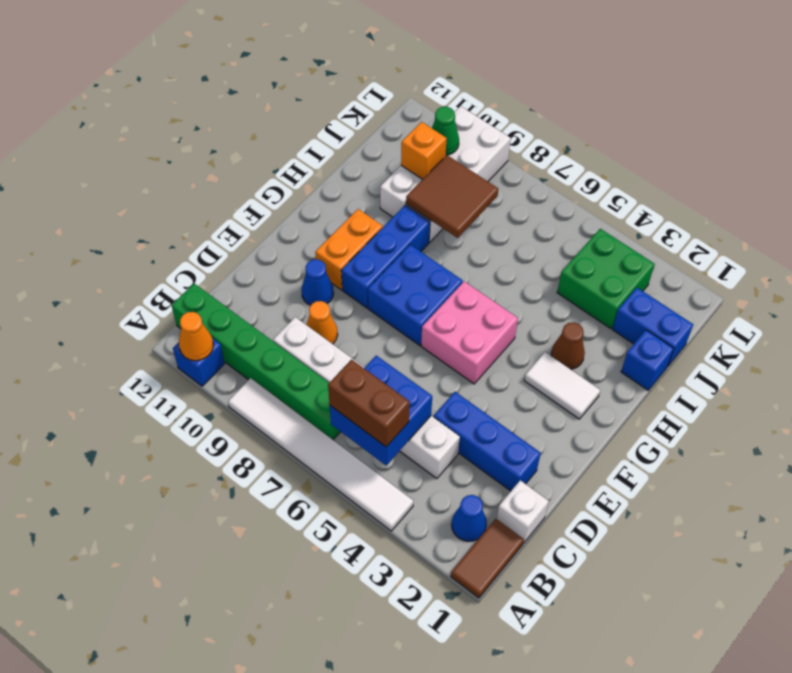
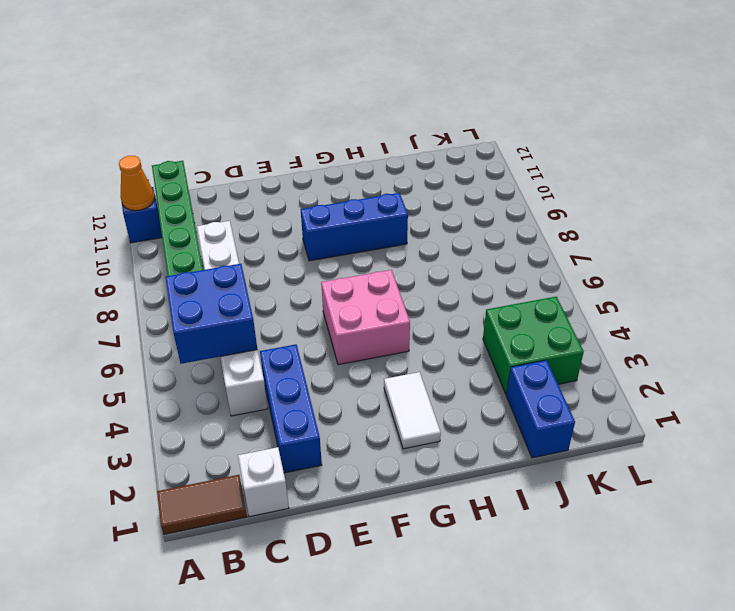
none -> white 1x6 tile [228,378,414,531]
none -> blue 1x1 cone [452,495,487,541]
none -> orange 1x1 cone [306,301,338,344]

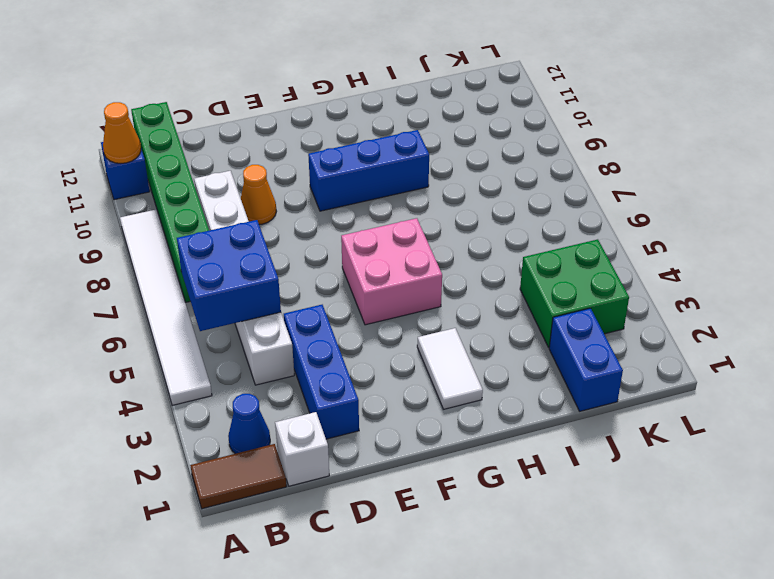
none -> blue 1x1 cone [301,259,334,305]
none -> blue 2x2 brick [368,245,463,345]
none -> orange 1x2 brick [315,209,383,290]

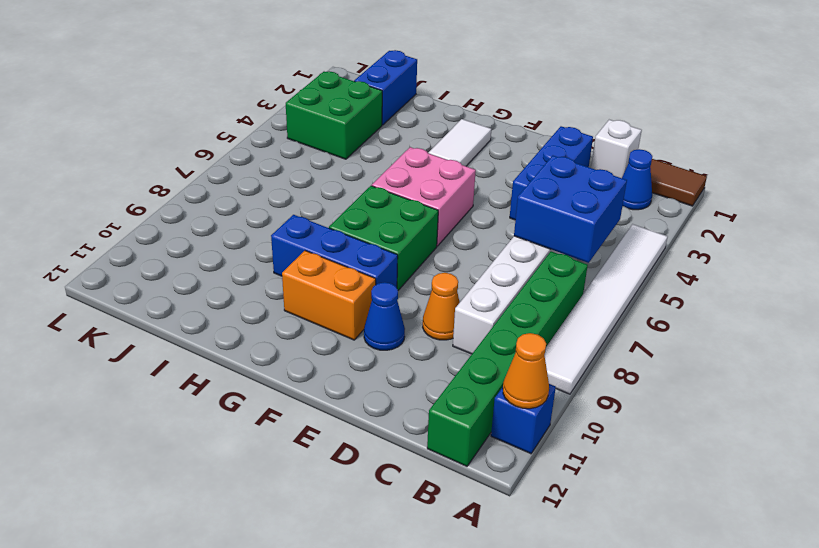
green 2x2 brick [329,186,438,290] -> blue 2x2 brick [368,245,463,345]
none -> brown 1x1 cone [551,322,585,369]
none -> blue 1x1 brick [621,330,674,390]
none -> white 2x4 brick [380,106,511,242]

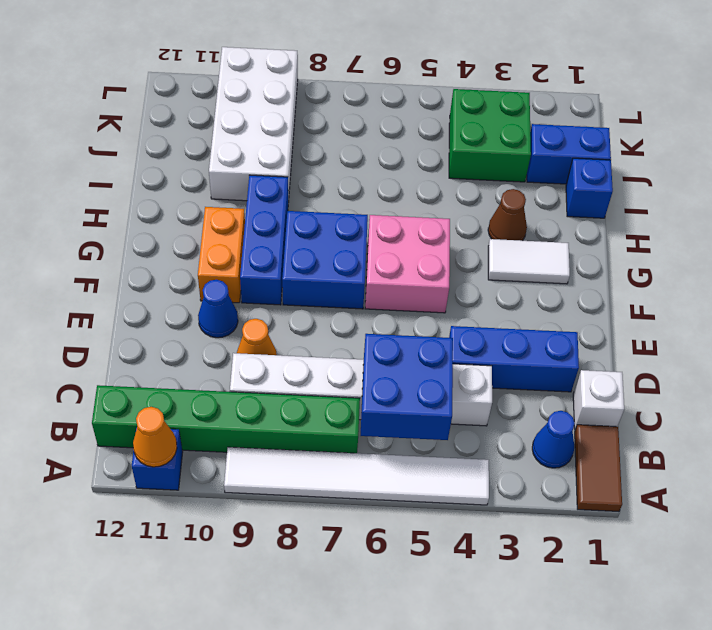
none -> brown 2x2 tile [406,155,498,238]
none -> orange 1x1 brick [401,122,447,179]
none -> green 1x1 cone [432,107,459,155]

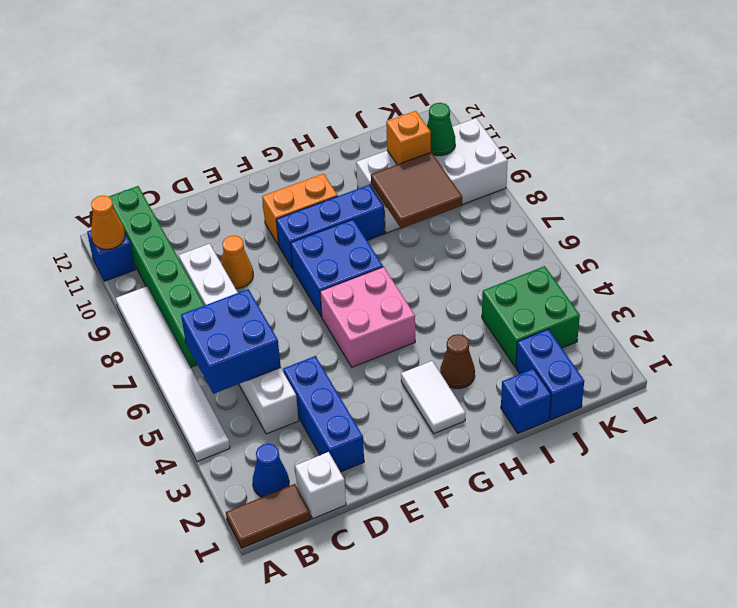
none -> blue 1x1 cone [301,259,334,305]
none -> brown 1x2 brick [328,360,410,447]

